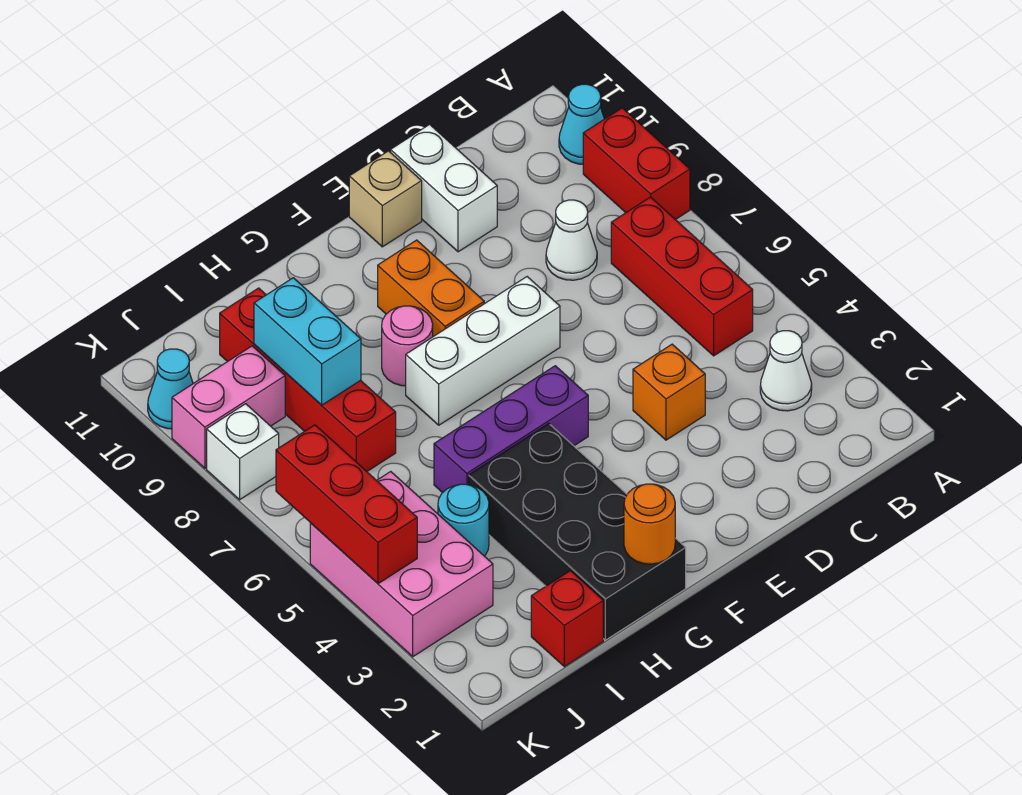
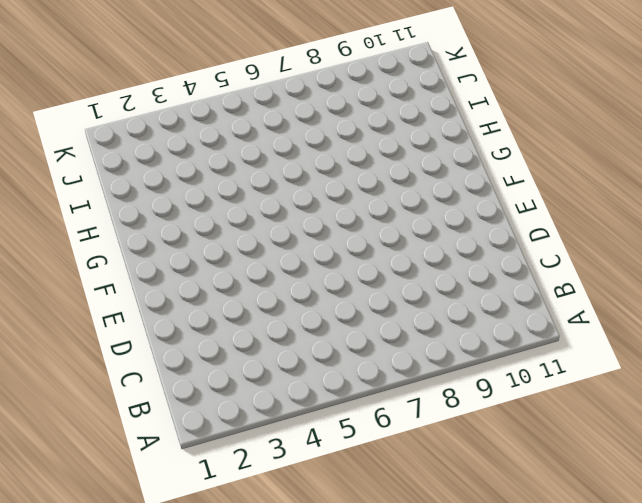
none -> red 1x2 brick [583,108,690,220]
none -> cyan 1x1 cone [559,84,604,164]
none -> white 1x1 cone [760,331,812,411]

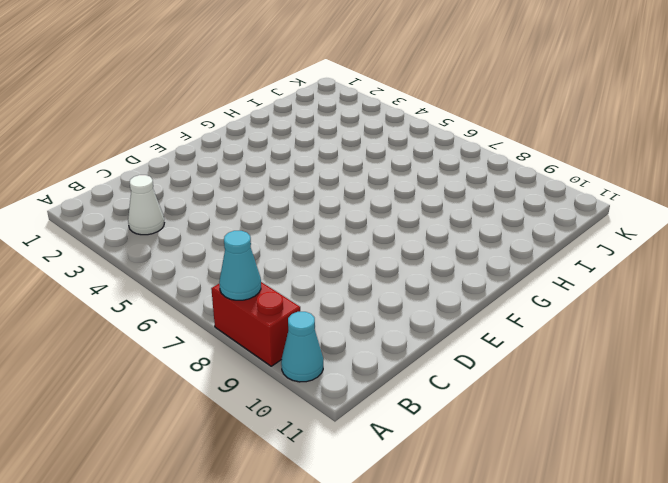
cyan 1x1 cone [219,231,261,300] -> cyan 1x1 cone moved to [148,349,193,429]
none -> red 1x3 brick [611,197,753,356]
none -> white 1x1 cone [546,200,597,280]
none -> orange 1x1 brick [633,344,705,440]

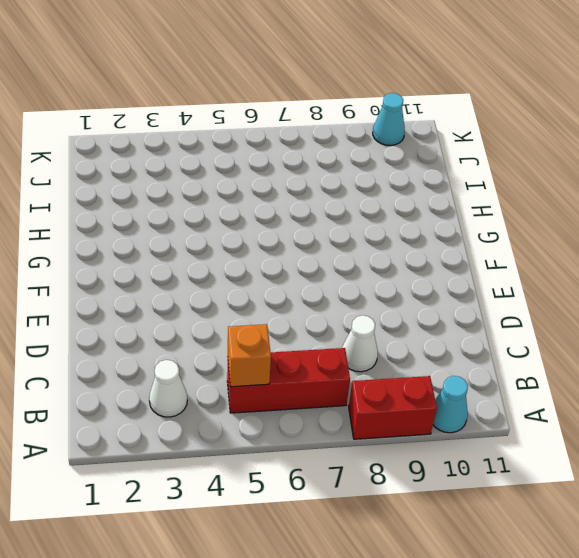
orange 1x1 brick [228,324,271,387] -> orange 1x1 brick moved to [633,344,705,440]
none -> white 1x2 brick [391,124,497,252]
none -> white 1x3 brick [406,277,560,425]
none -> tan 1x1 brick [349,151,422,247]

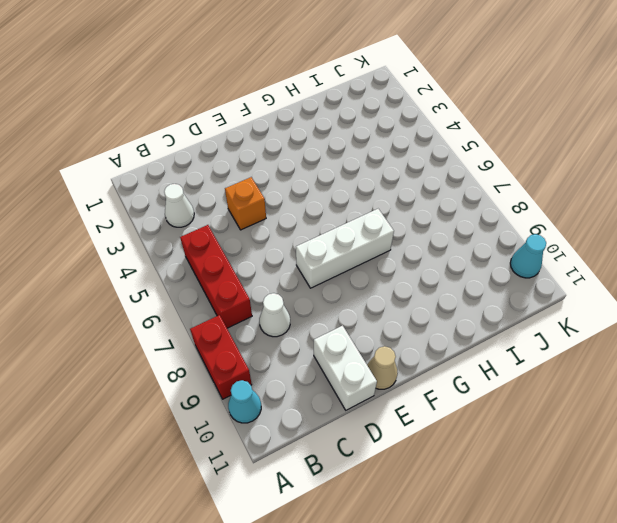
tan 1x1 cone [367,346,398,389] -> tan 1x1 brick [349,151,422,247]
none -> purple 1x3 brick [434,366,588,493]
none -> orange 1x2 brick [378,240,484,337]
none -> black 2x4 brick [469,424,686,640]

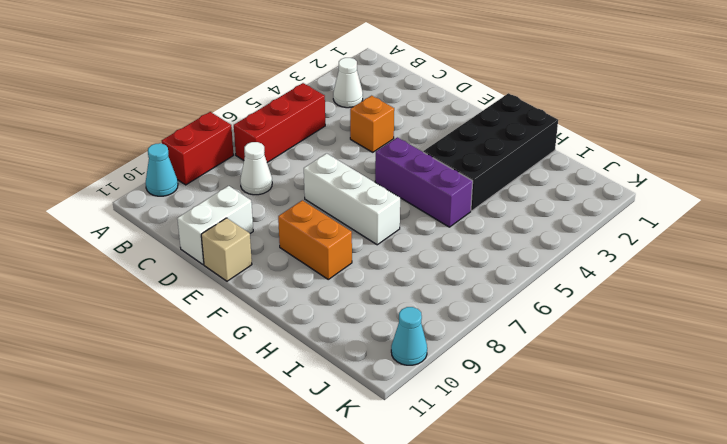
orange 1x2 brick [278,200,352,279] -> orange 1x2 brick turned to [378,240,484,337]
none -> pink 1x1 round brick [382,306,433,386]
none -> red 1x1 brick [531,571,603,667]
none -> cyan 1x1 round brick [438,484,489,556]

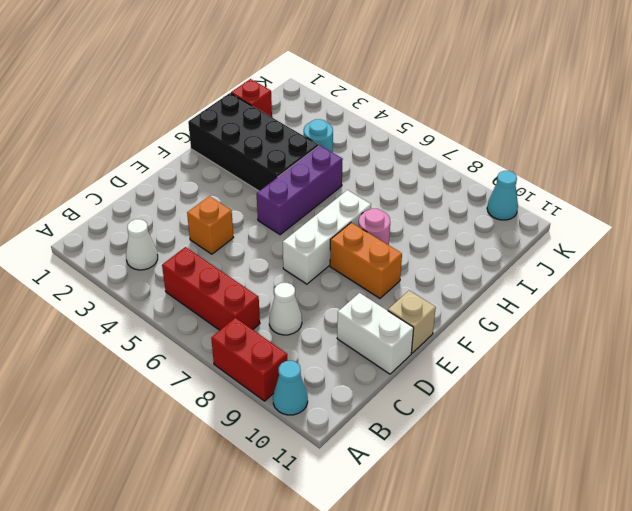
none -> red 1x4 brick [220,288,396,471]
none -> pink 2x3 brick [310,472,493,657]
none -> pink 1x2 brick [172,346,285,468]

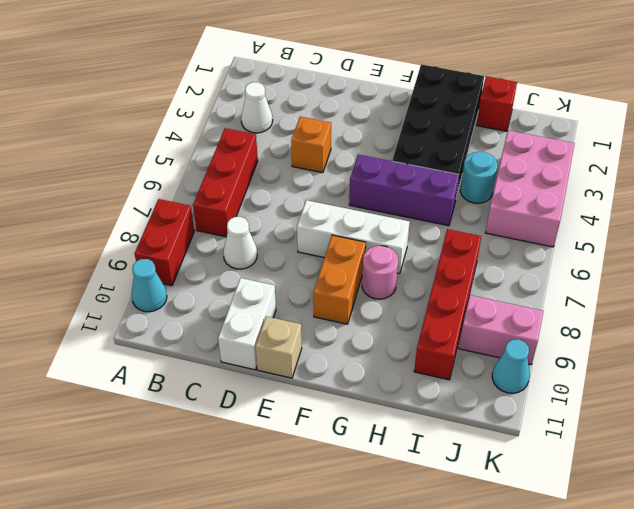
none -> white 1x1 brick [207,404,279,500]
none -> orange 1x1 round brick [624,484,675,564]
none -> cyan 1x2 brick [254,278,361,405]

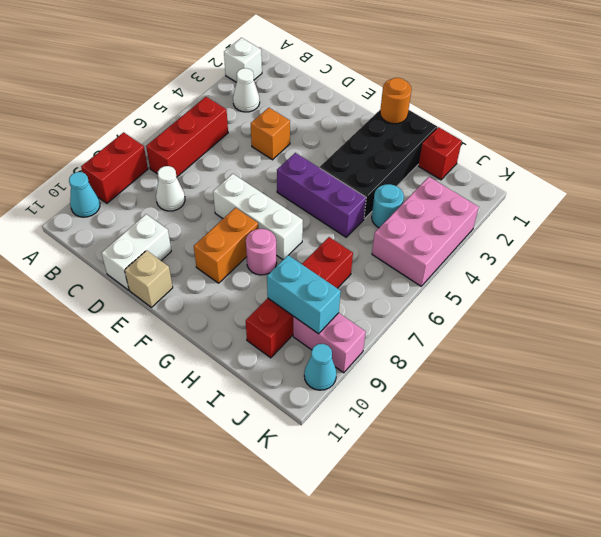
white 1x1 brick [224,38,262,82] -> white 1x1 brick moved to [207,404,279,500]
cyan 1x2 brick [267,255,341,334] -> cyan 1x2 brick turned to [254,278,361,405]
none -> red 1x3 brick [276,425,417,584]

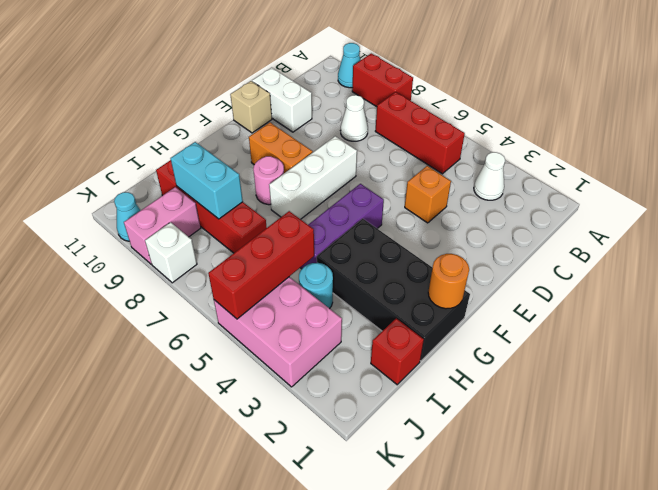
red 1x3 brick [208,211,314,319] -> red 1x3 brick turned to [276,425,417,584]

